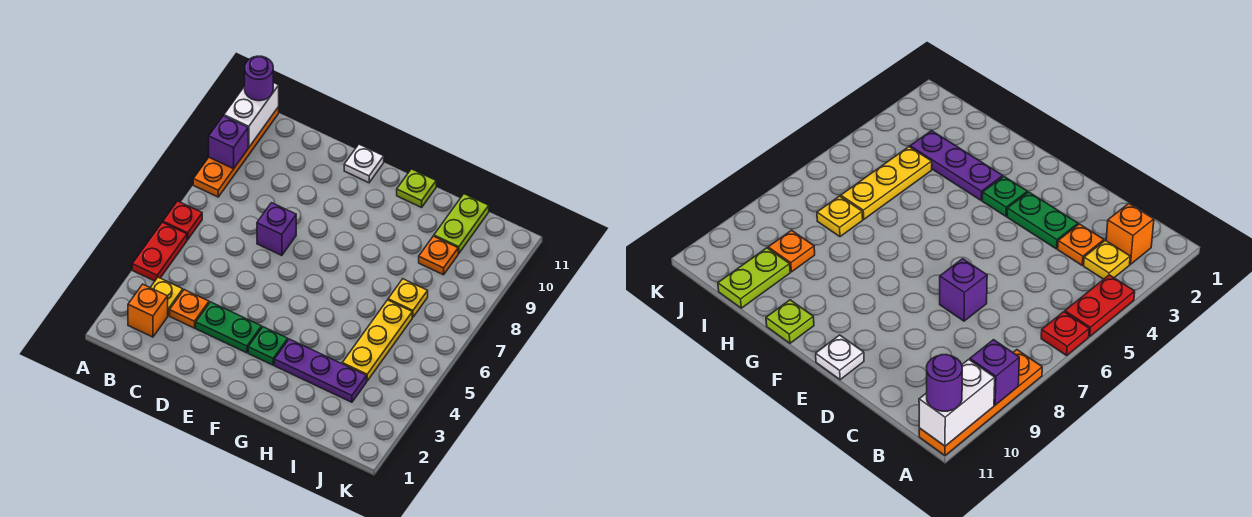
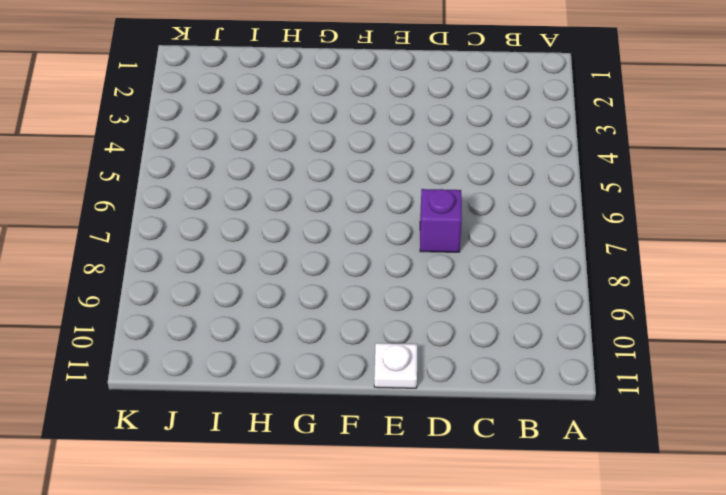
none -> red 1x2 plate [132,222,187,281]
none -> red 1x1 plate [163,201,202,240]
none -> orange 1x4 plate [193,107,279,197]

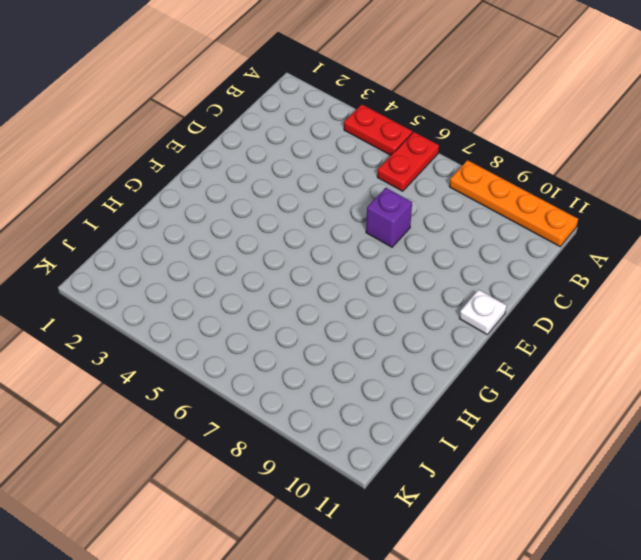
red 1x2 plate [377,132,439,191] -> red 1x1 plate [163,201,202,240]
none -> orange 1x1 brick [128,284,168,337]
none -> yellow 1x1 plate [150,277,183,316]
none -> orange 1x1 plate [170,290,209,328]

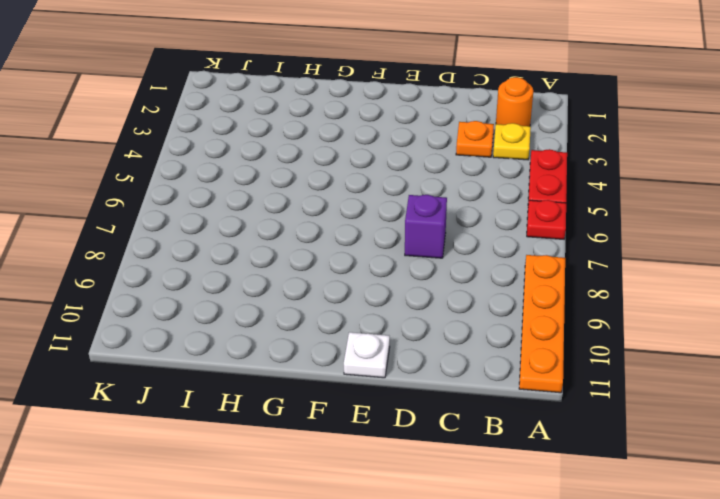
orange 1x1 round brick [496,77,533,126] -> orange 1x1 brick [128,284,168,337]
none -> green 1x2 plate [196,302,262,353]
none -> green 1x1 plate [248,327,288,365]
none -> purple 1x3 plate [275,339,367,402]

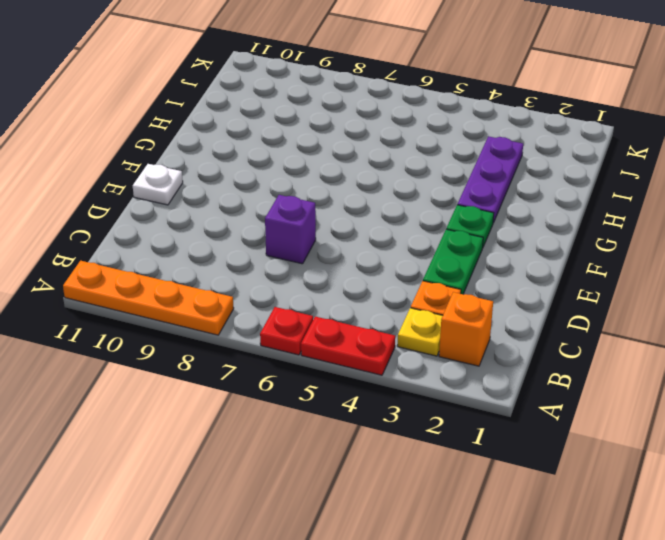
none -> lime 1x1 plate [397,169,436,207]
none -> yellow 1x3 plate [342,300,412,381]
none -> yellow 1x1 plate [388,279,428,317]

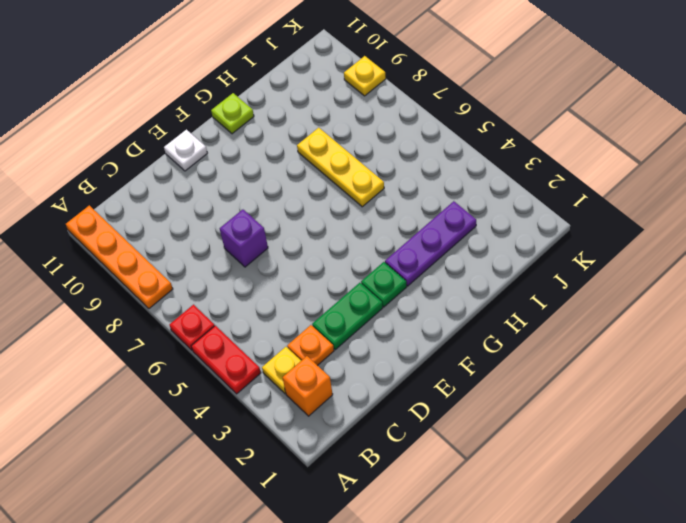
yellow 1x3 plate [297,128,384,207] -> yellow 1x3 plate moved to [342,300,412,381]
yellow 1x1 plate [344,56,386,96] -> yellow 1x1 plate moved to [388,279,428,317]
none -> orange 1x1 plate [419,236,458,275]
none -> lime 1x2 plate [434,194,489,254]
none -> purple 1x1 brick [209,116,248,169]

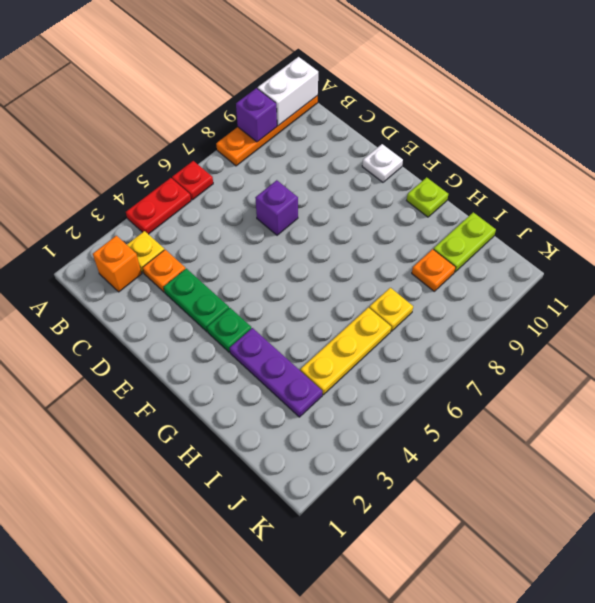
none -> purple 1x1 round brick [245,56,273,101]

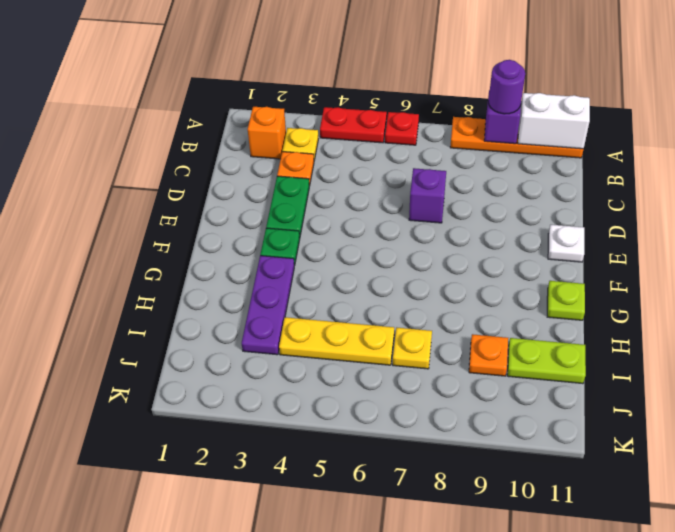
purple 1x1 round brick [488,60,525,114] -> purple 1x1 round brick moved to [245,56,273,101]

